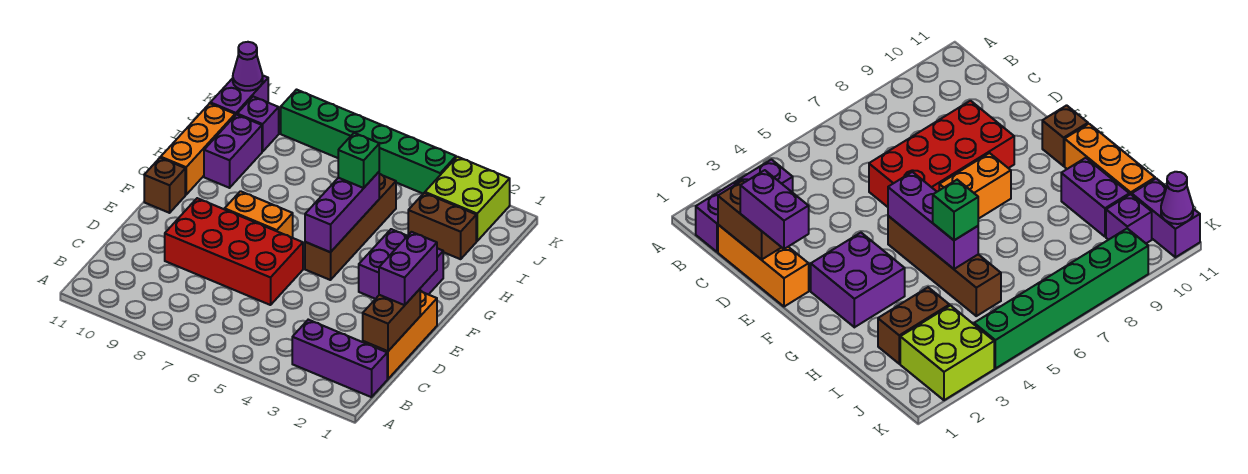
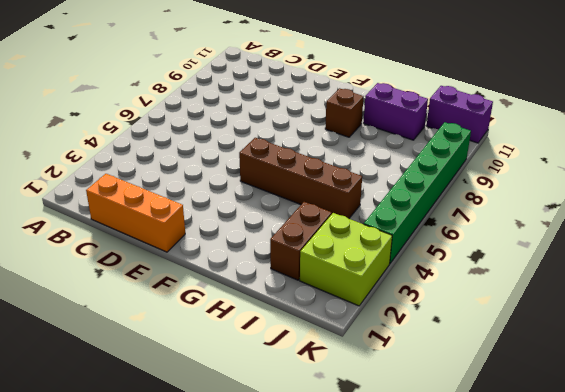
brown 1x1 brick [325,88,364,137] -> brown 1x1 brick moved to [144,158,185,213]
none -> purple 1x3 brick [292,320,387,397]
none -> red 2x4 brick [165,198,303,305]
none -> purple 2x2 brick [359,229,443,299]

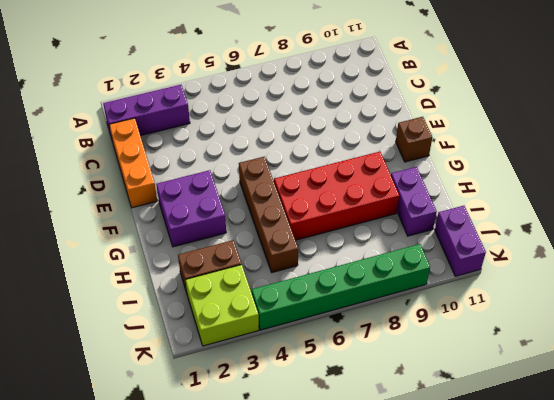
red 2x4 brick [274,152,399,240] -> red 2x4 brick moved to [165,198,303,305]
none -> orange 1x2 brick [225,191,293,238]
none -> orange 1x3 brick [161,103,235,195]
none -> purple 1x1 brick [237,97,279,152]

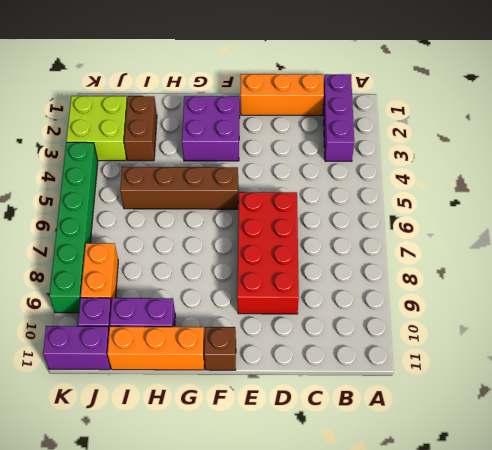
orange 1x2 brick [81,243,118,301] -> orange 1x2 brick moved to [225,191,293,238]
none -> brown 1x2 brick [363,289,420,351]
none -> purple 1x3 brick [305,172,379,252]
none -> purple 1x1 cone [233,42,263,91]

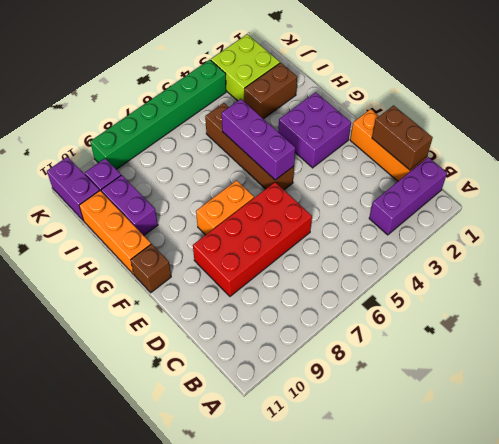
none -> purple 1x1 cone [233,42,263,91]
none -> purple 1x2 brick [379,232,437,305]
none -> green 1x1 brick [338,133,379,188]

